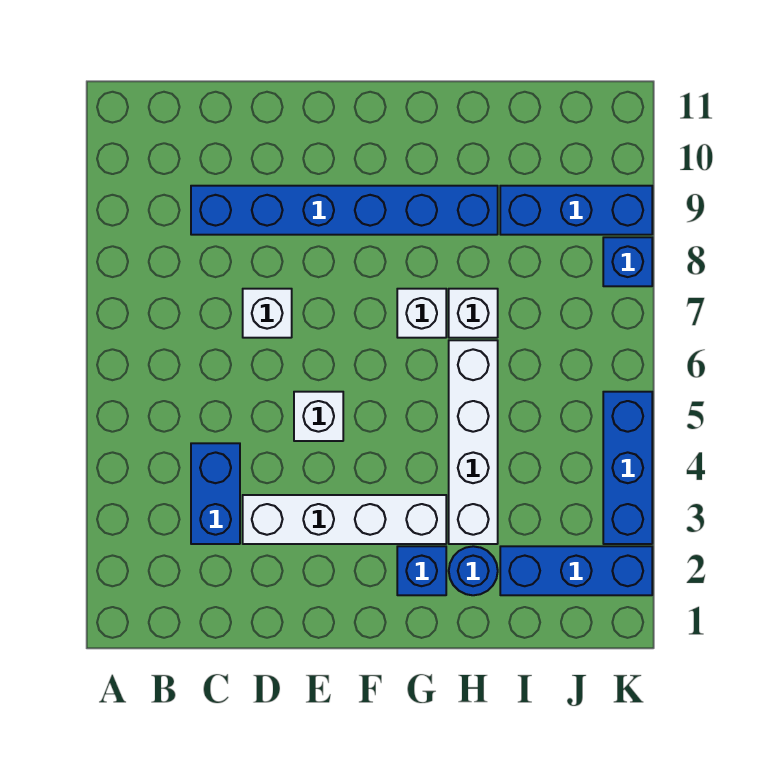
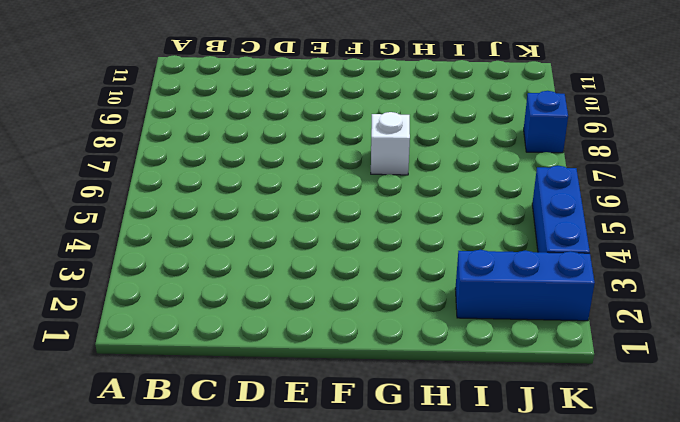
none -> blue 1x2 brick [191,443,240,544]
none -> blue 1x6 brick [191,186,498,235]
none -> white 1x4 brick [243,495,446,544]

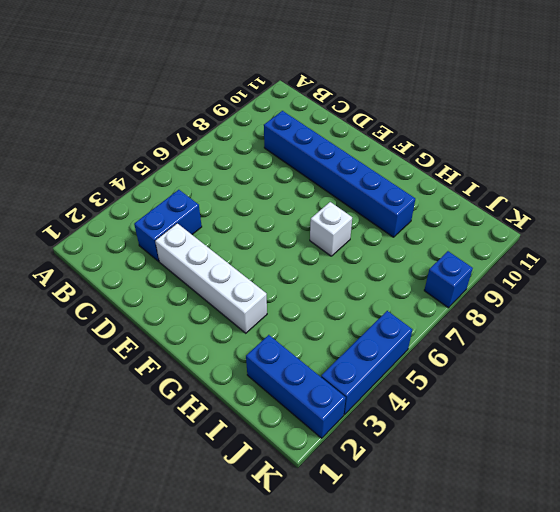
none -> white 1x1 brick [243,289,292,338]
none -> white 1x1 brick [294,392,343,441]
none -> blue 1x1 brick [397,546,446,595]

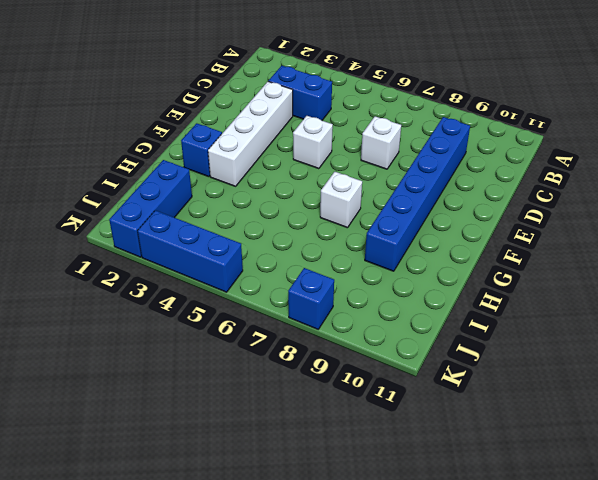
none -> blue 1x1 round brick [449,546,498,595]
none -> white 1x4 brick [449,340,498,544]
none -> white 1x1 brick [449,289,498,338]

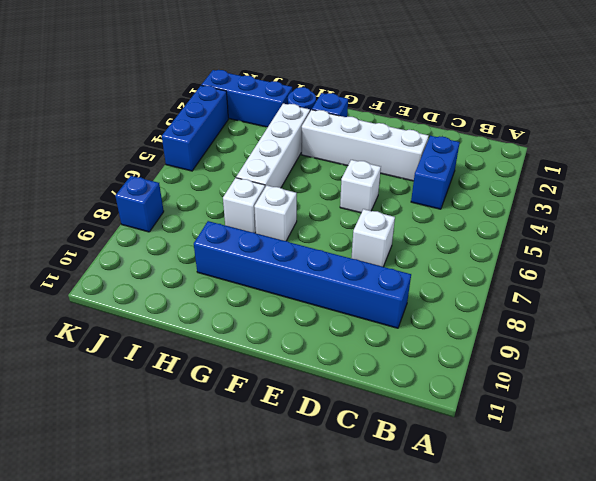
none -> blue 1x3 brick [500,186,652,235]

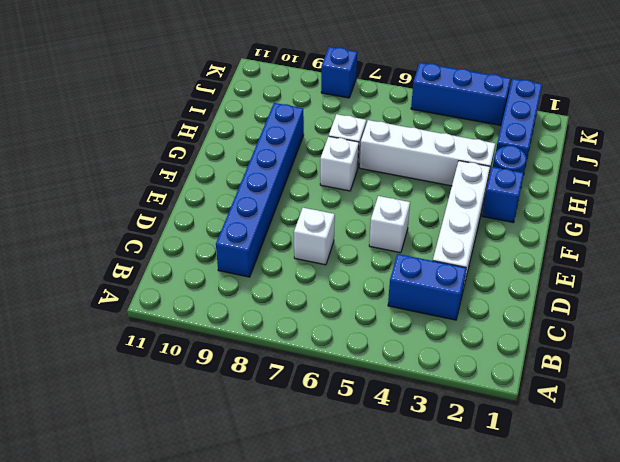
none -> blue 1x3 brick [500,186,652,235]

